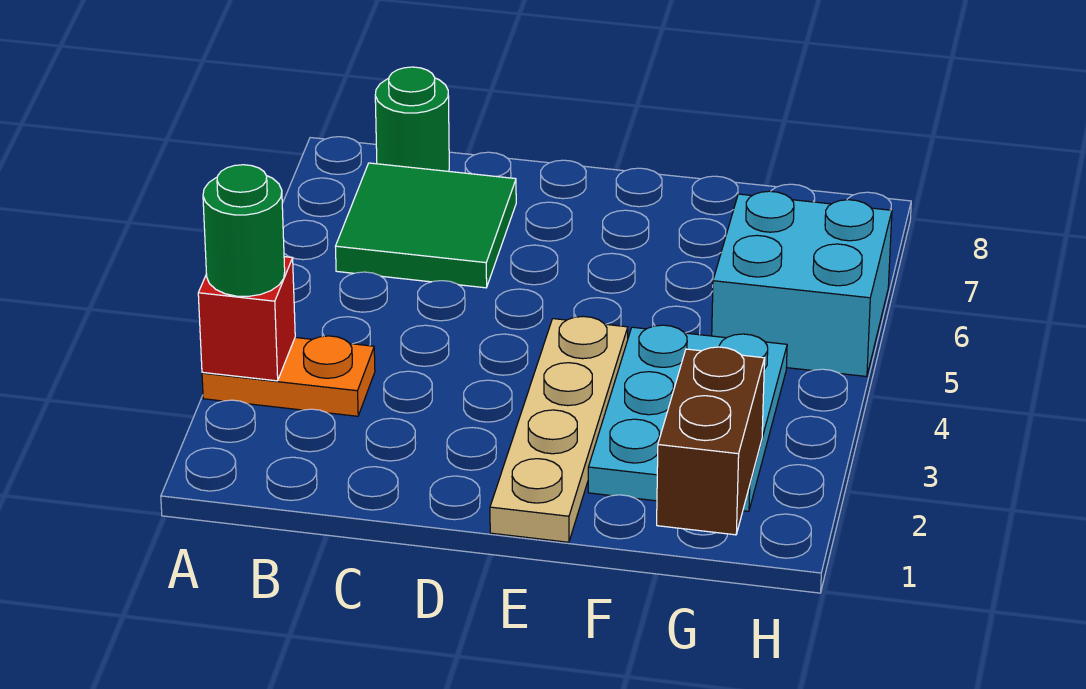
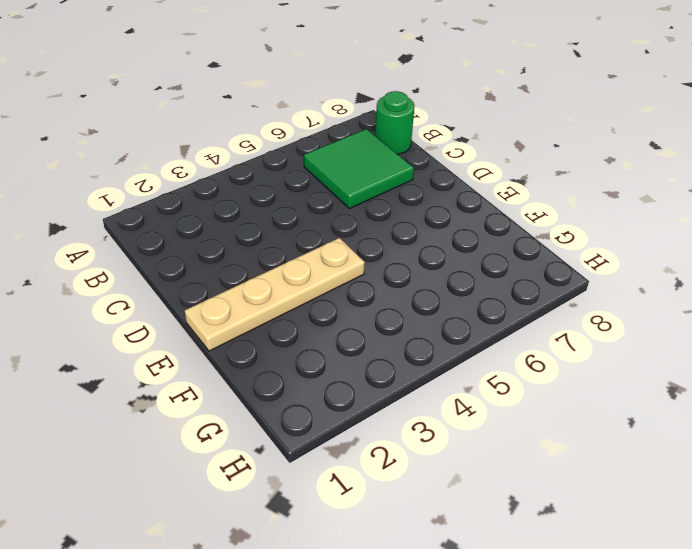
none -> orange 1x2 plate [202,336,375,416]
none -> cyan 2x3 plate [588,325,787,511]

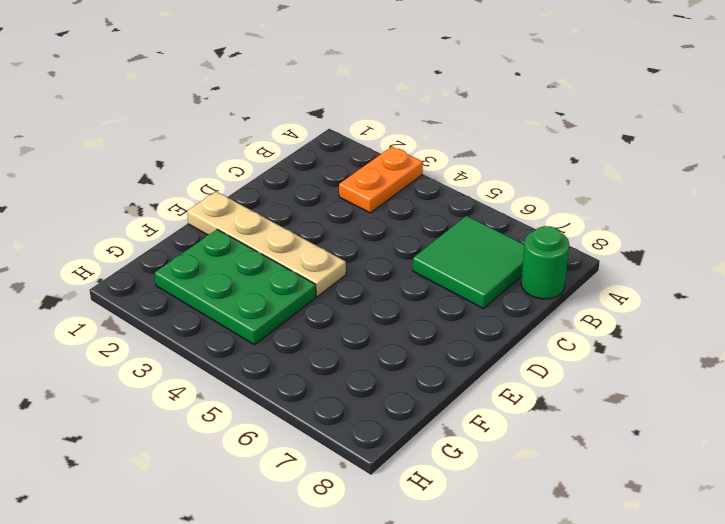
green 2x3 plate [155,230,316,345] -> cyan 2x3 plate [588,325,787,511]
none -> cyan 2x2 brick [712,191,892,377]
none -> red 1x1 brick [198,257,295,381]

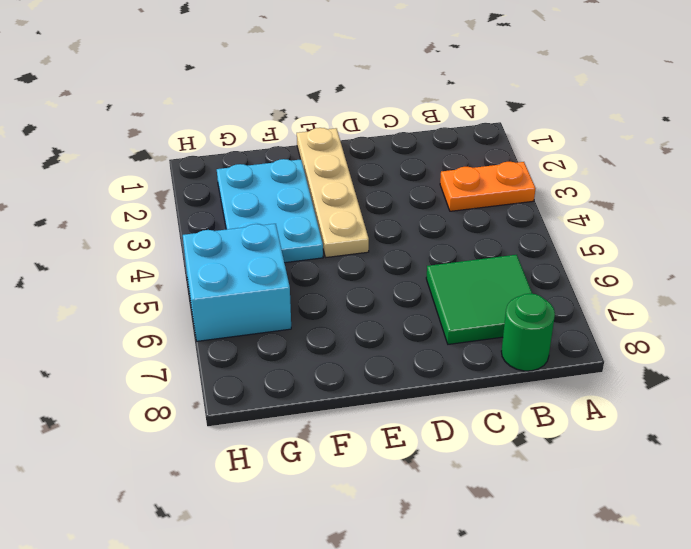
none -> red 1x1 brick [198,257,295,381]
none -> brown 1x2 brick [657,347,765,535]

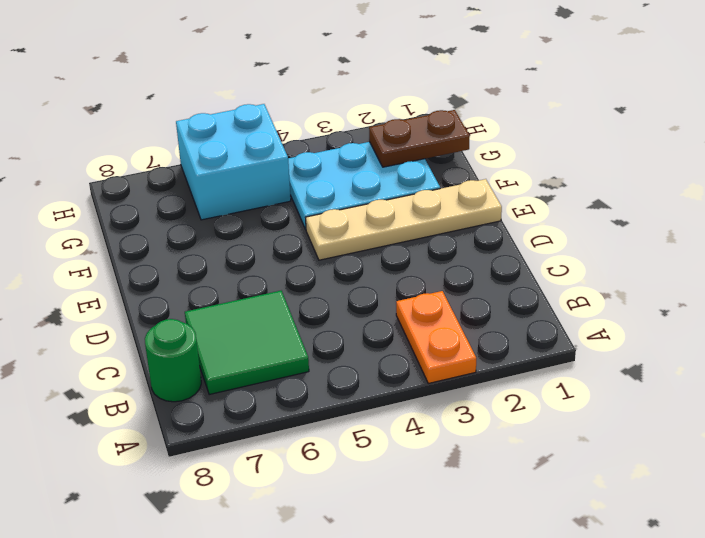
brown 1x2 plate [369,110,470,167] -> brown 1x2 brick [657,347,765,535]
none -> red 1x1 brick [198,257,295,381]
none -> green 1x1 round brick [203,165,285,296]

